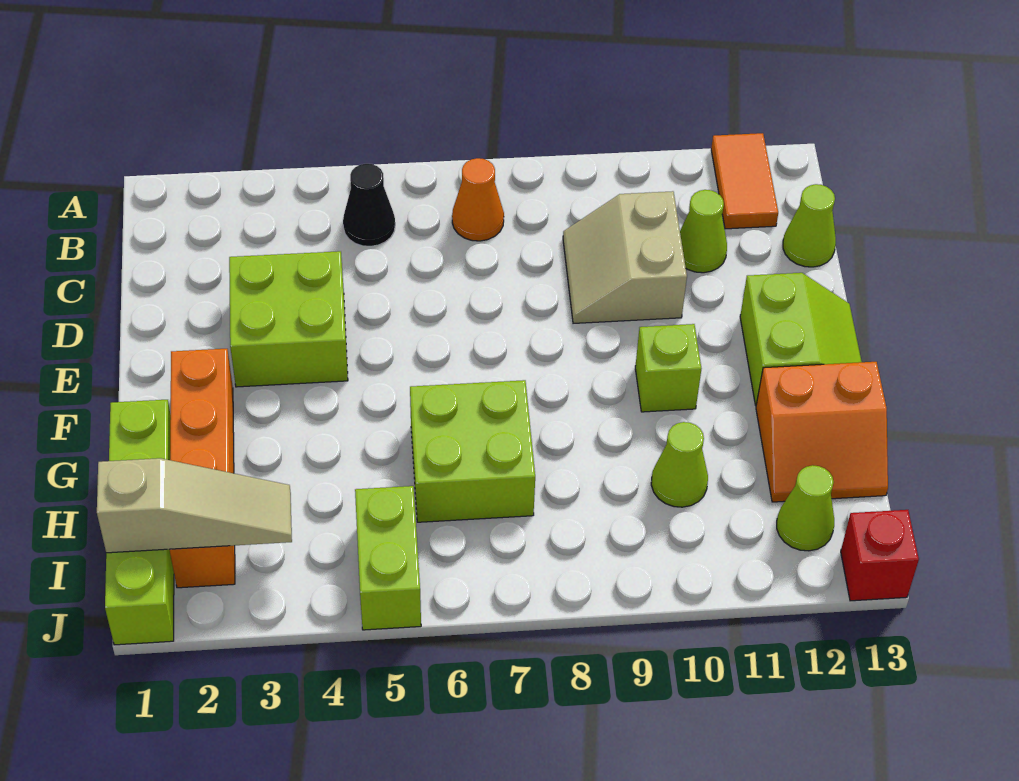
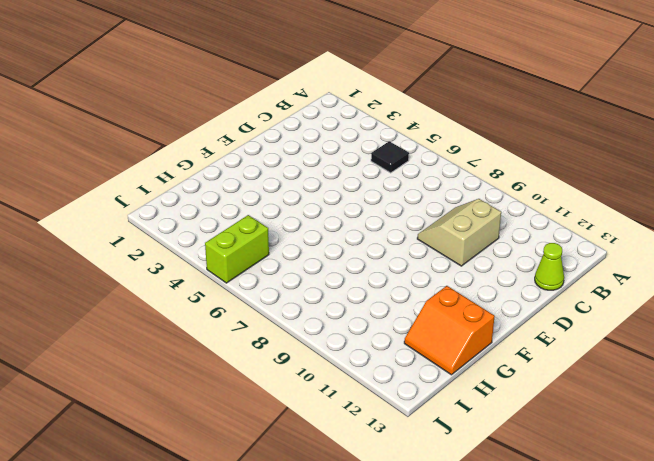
black 1x1 tile [371,141,409,173] -> black 1x1 cone [343,164,395,247]
none -> orange 1x2 tile [711,133,778,229]
none -> orange 1x1 cone [452,158,504,241]
none -> lime 1x1 cone [680,190,727,273]

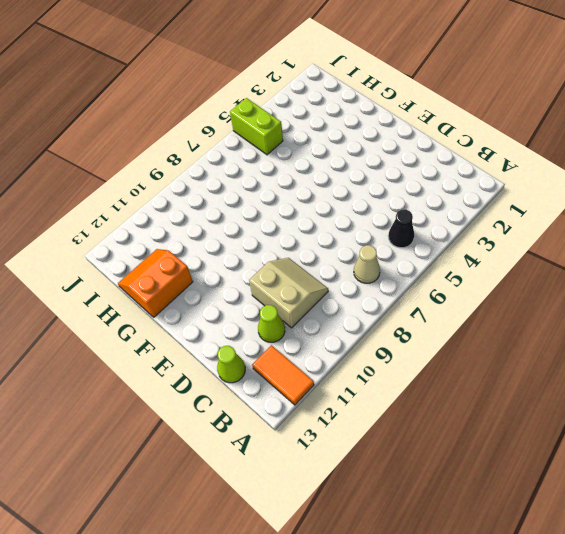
tan 1x1 cone [354,245,380,283] -> orange 1x1 cone [452,158,504,241]
none -> lime 2x2 brick [229,251,348,387]
none -> lime 2x2 slope [740,273,862,405]
none -> orange 1x4 brick [170,349,235,588]

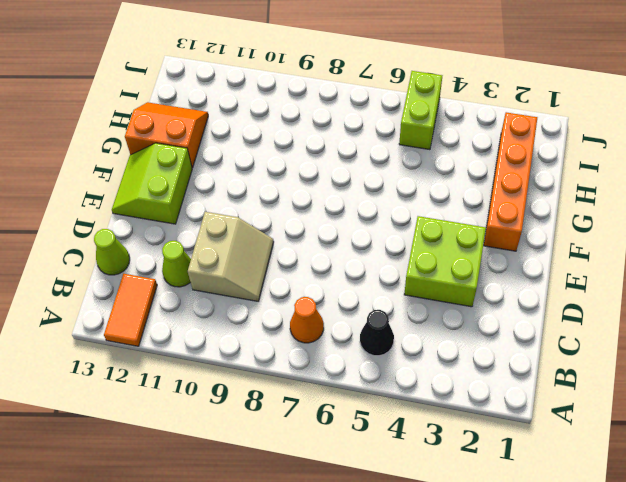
none -> lime 1x1 brick [635,324,701,412]
none -> lime 1x4 brick [105,400,174,645]
none -> lime 2x2 brick [410,380,535,522]

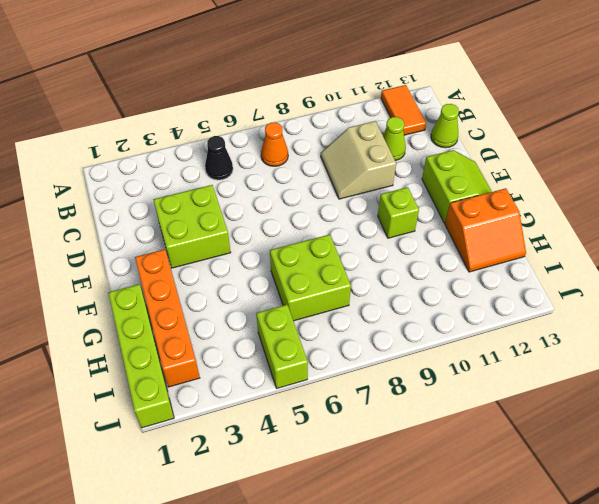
none -> lime 1x1 cone [651,422,708,507]
none -> lime 1x1 cone [777,465,834,551]
none -> red 1x1 brick [841,510,919,601]

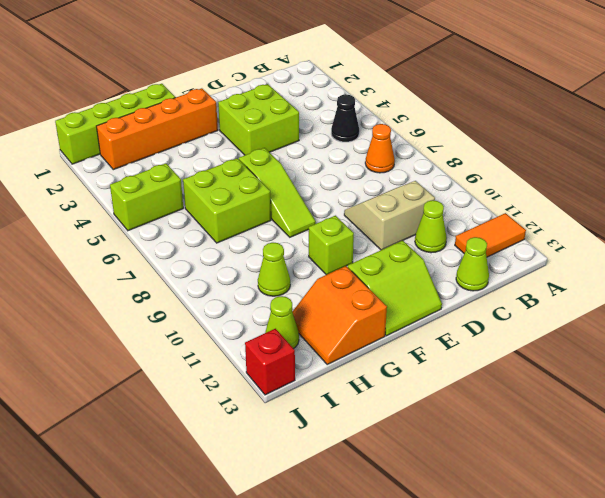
lime 1x3 slope [239,148,316,237] -> none
none -> tan 1x3 slope [97,458,292,553]

